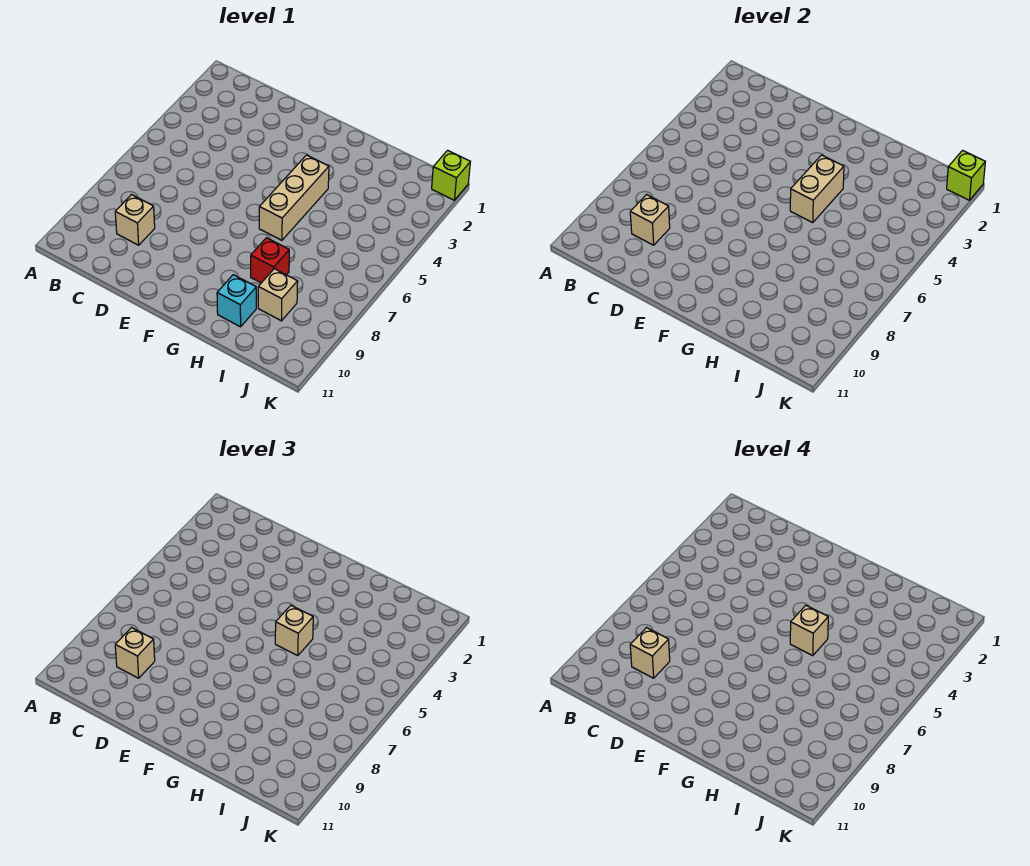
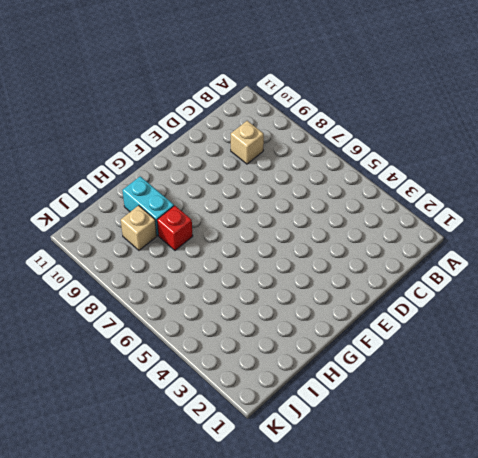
cyan 1x2 brick [122,176,174,235] -> cyan 1x1 brick [217,275,256,327]
none -> tan 1x3 brick [259,155,329,240]
none -> lime 1x1 brick [432,150,470,200]
none -> tan 1x1 brick [630,195,670,245]

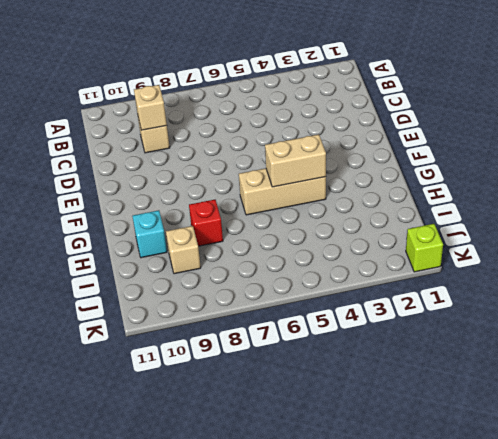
none -> lime 1x1 brick [947,150,985,200]
none -> tan 1x1 brick [115,628,155,678]
none -> tan 1x1 brick [275,605,313,656]

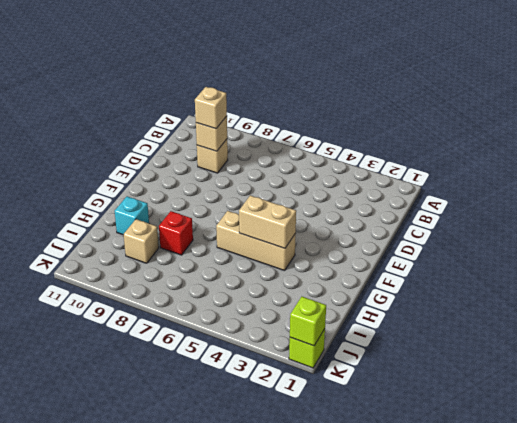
none -> tan 1x1 brick [275,605,313,656]
none -> tan 1x1 brick [630,628,670,678]
none -> tan 1x1 brick [790,605,828,656]

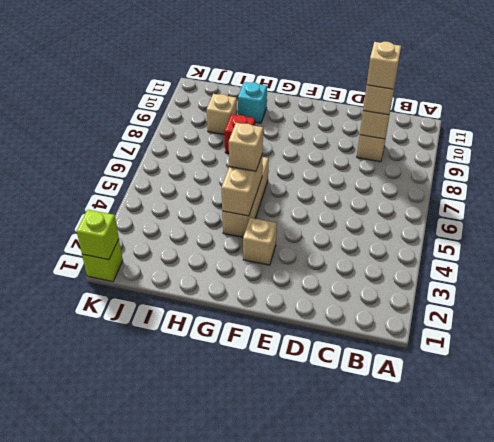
tan 1x1 brick [243,218,277,265] -> tan 1x1 brick moved to [790,605,828,656]

